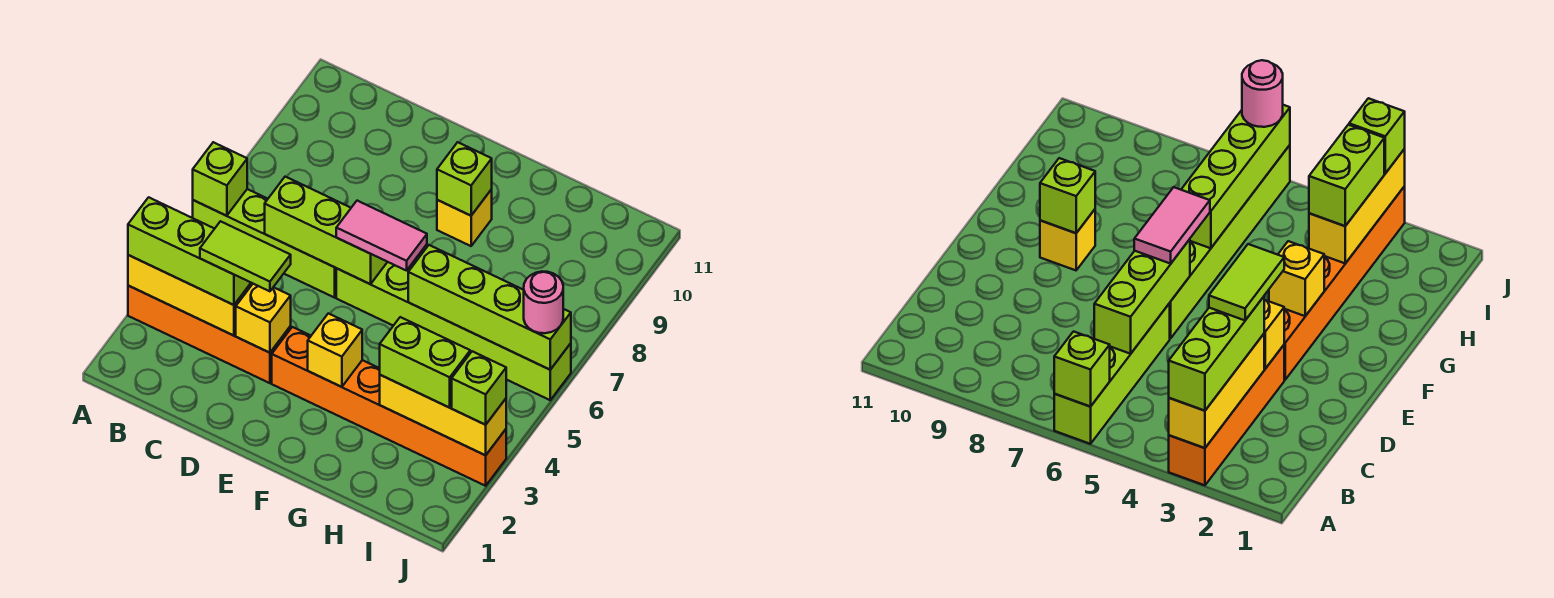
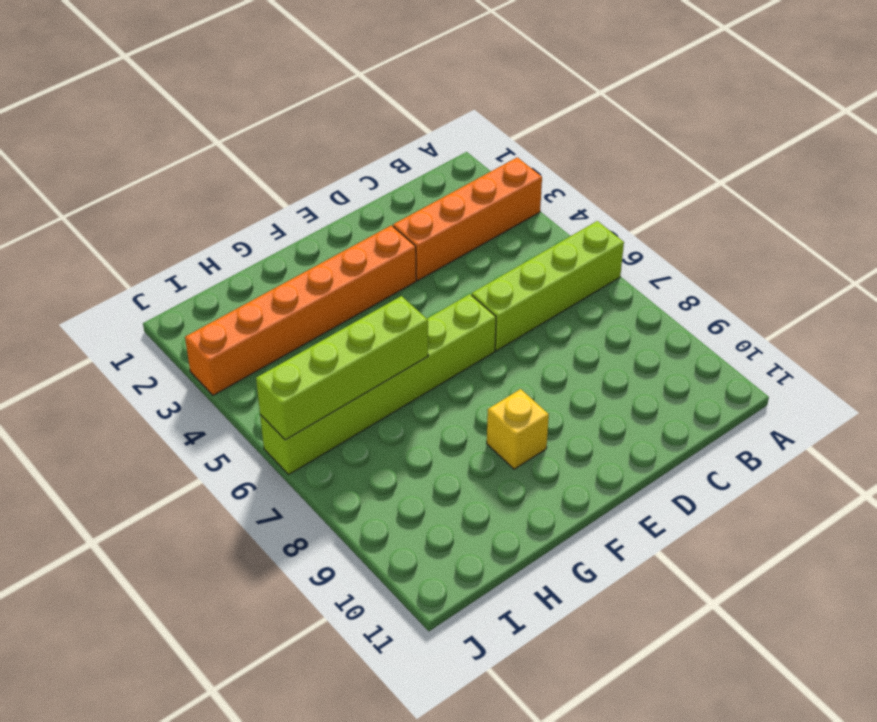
none -> yellow 1x3 brick [128,255,253,336]
none -> lime 1x1 brick [193,142,247,216]
none -> lime 1x3 brick [265,177,387,284]

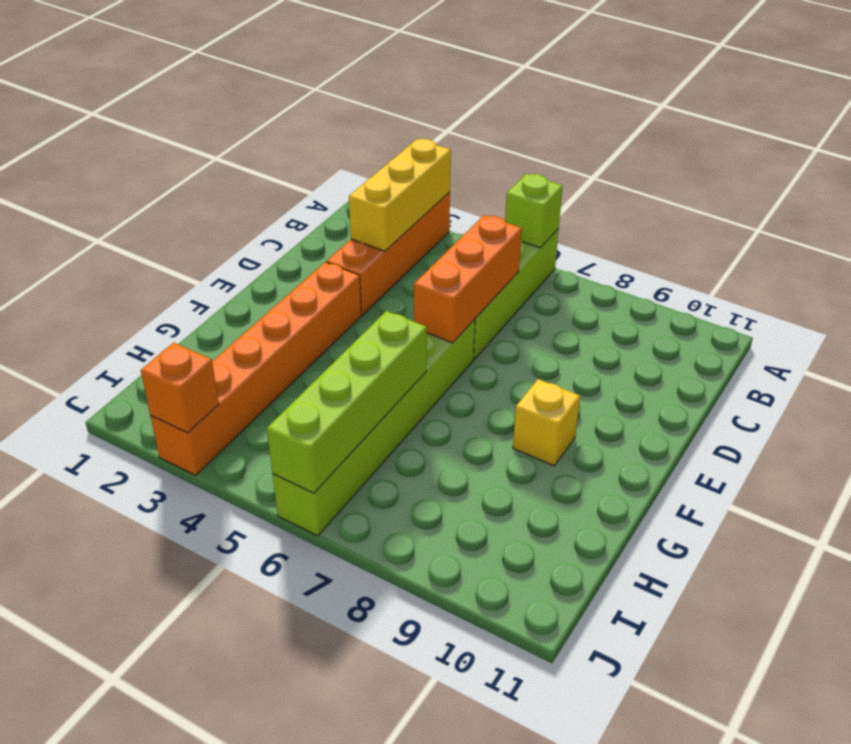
orange 1x3 brick [414,215,522,343] -> lime 1x3 brick [265,177,387,284]
orange 1x1 brick [141,343,219,433] -> yellow 1x3 brick [380,375,506,455]
none -> yellow 1x1 brick [236,284,291,353]
none -> yellow 1x1 brick [308,313,362,387]
none -> lime 1x1 brick [437,142,492,216]

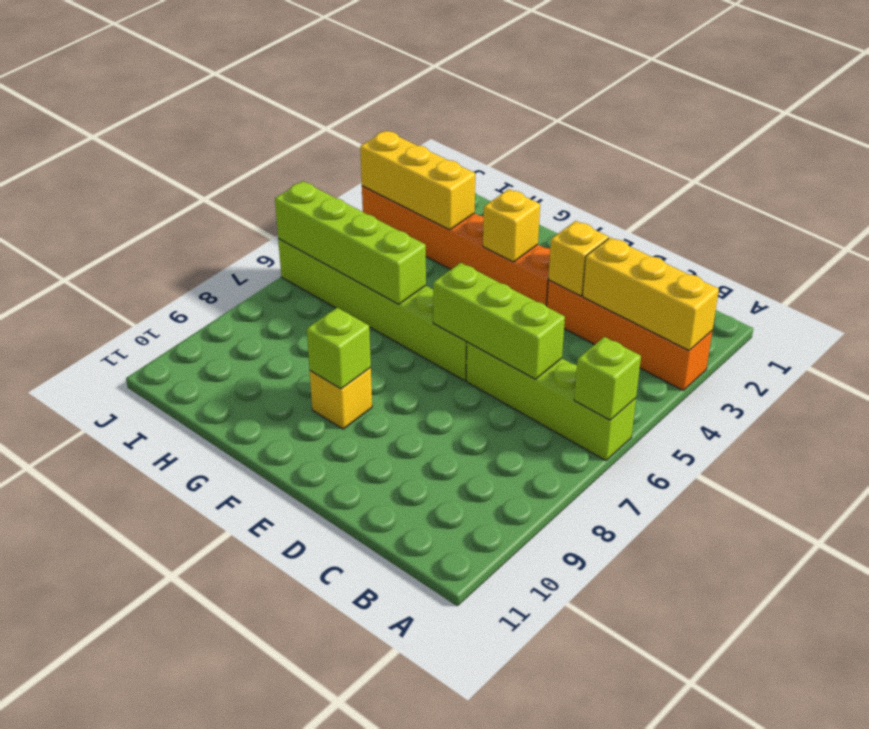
none -> lime 1x3 brick [128,197,251,305]
none -> pink 1x2 tile [336,201,427,271]
none -> lime 1x2 brick [380,317,470,408]

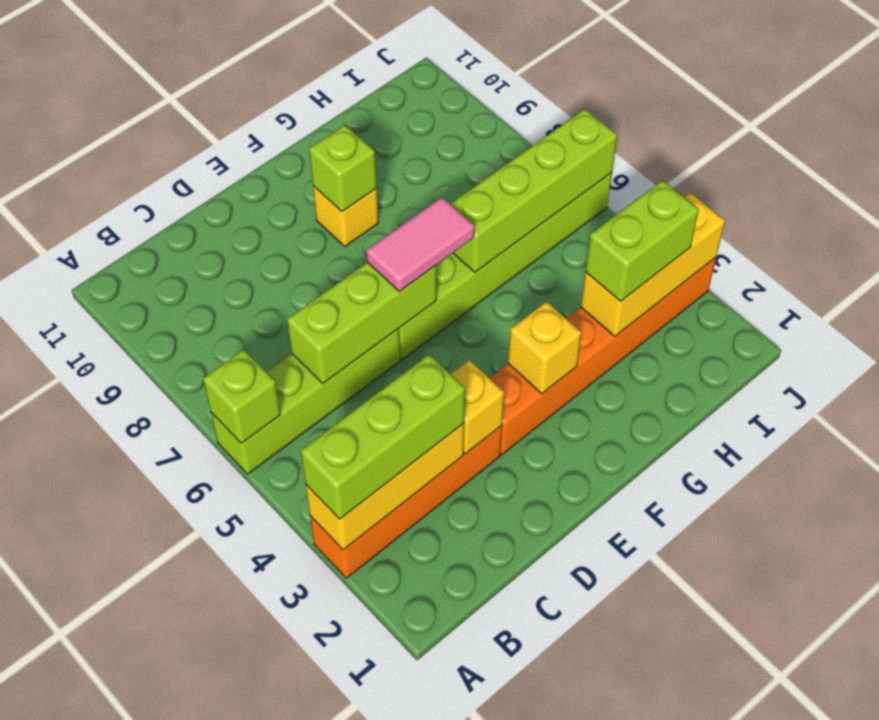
none -> lime 1x1 brick [452,351,506,425]
none -> pink 1x1 round brick [524,272,563,333]
none -> lime 1x2 tile [200,221,291,291]

